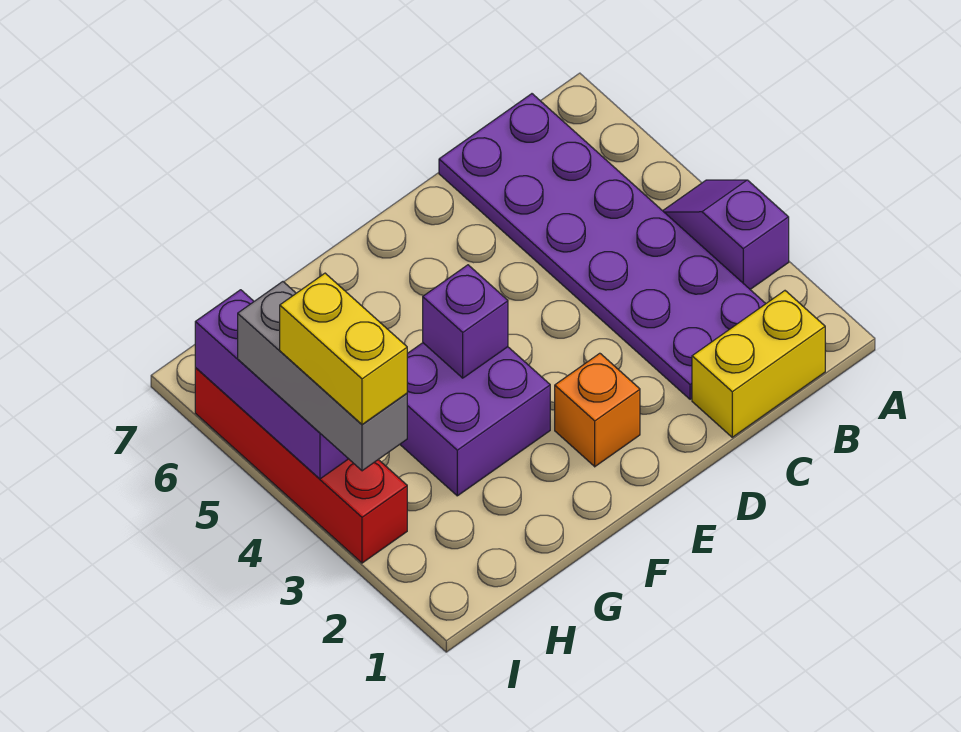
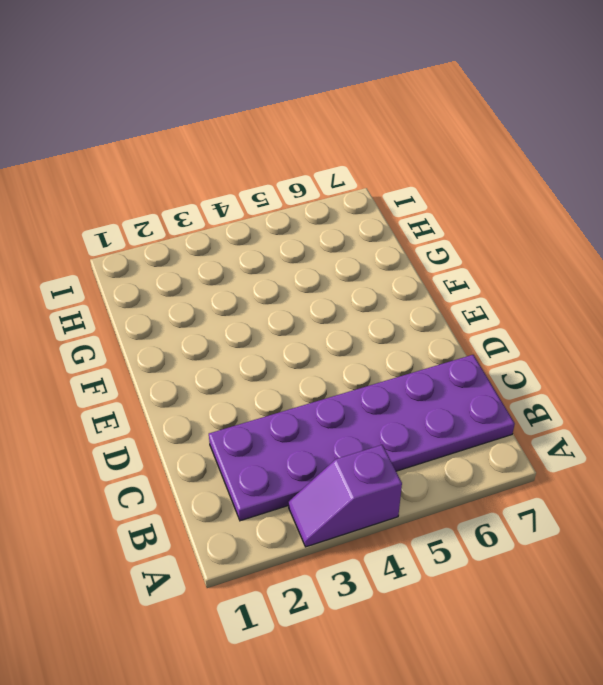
purple 1x2 slope [288,445,402,547] -> purple 1x2 slope turned to [663,180,789,289]
none -> yellow 1x2 brick [692,291,825,437]
none -> orange 1x1 brick [555,353,640,467]

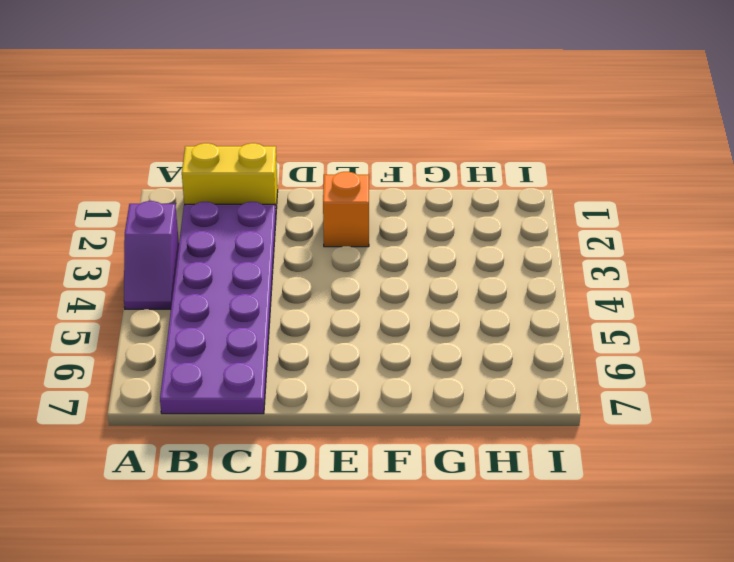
none -> purple 2x2 brick [400,343,550,496]
none -> red 1x4 brick [195,368,407,563]

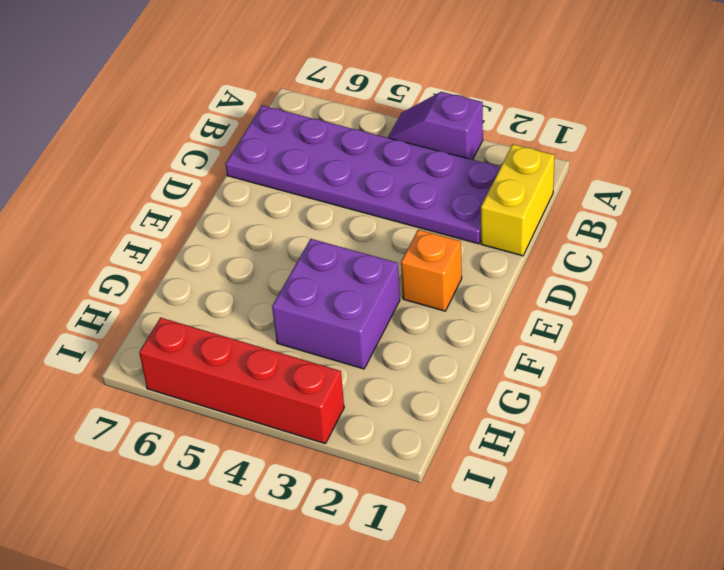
none -> purple 1x1 brick [423,265,508,378]
none -> purple 1x3 brick [195,290,348,479]

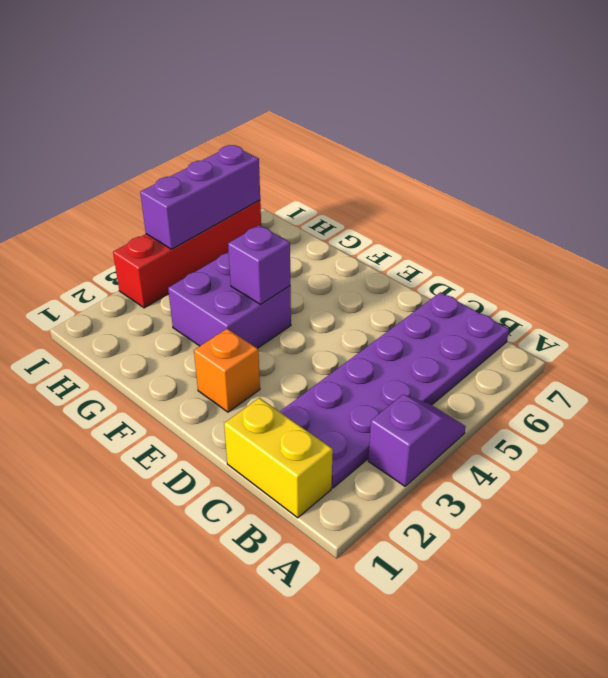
none -> grey 1x3 brick [238,282,407,471]
none -> yellow 1x2 brick [280,273,407,424]

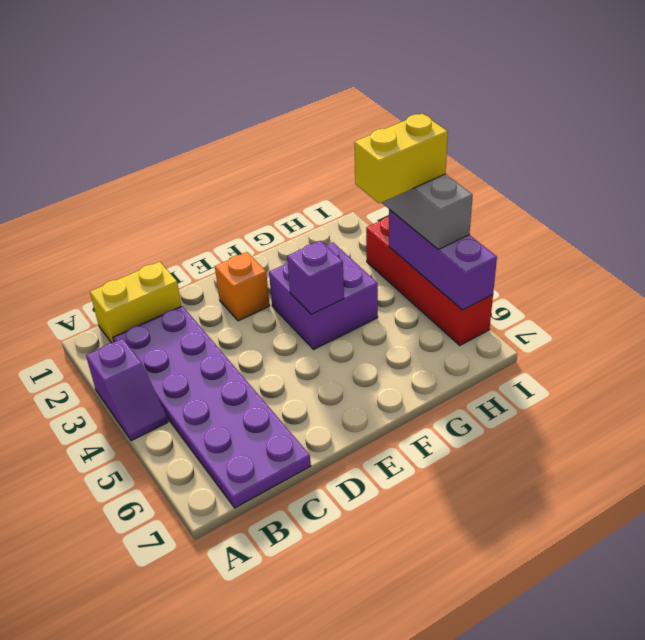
yellow 1x2 brick [354,114,448,203] -> yellow 1x2 brick turned to [280,273,407,424]

